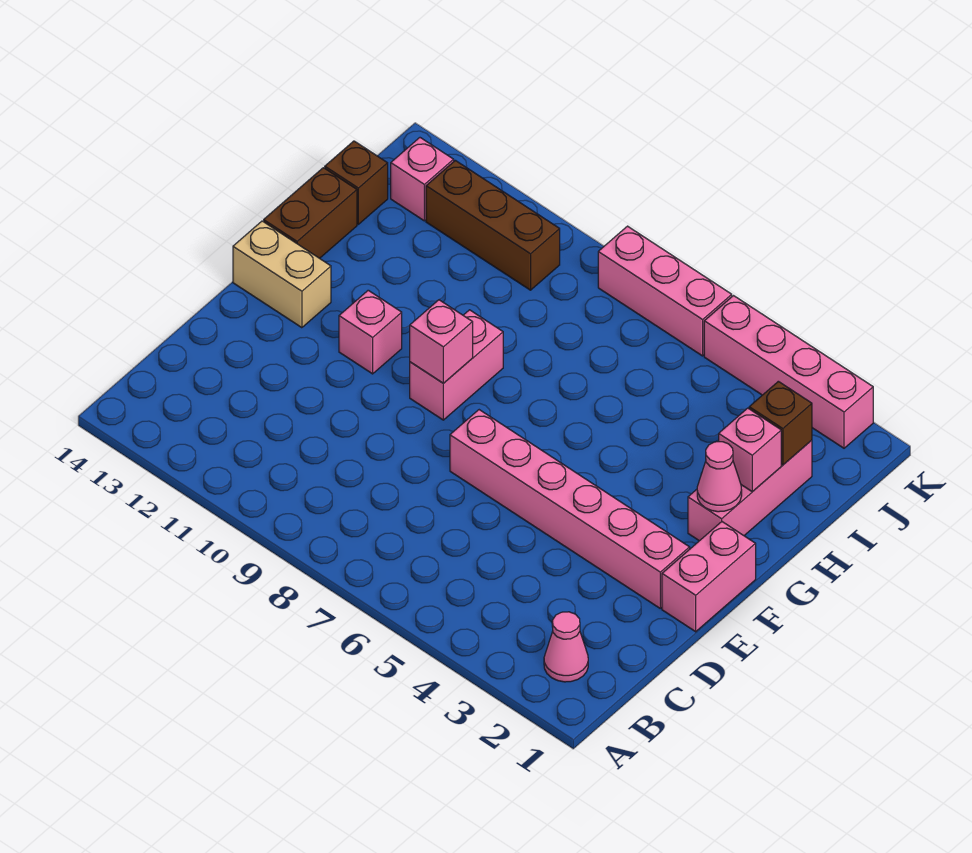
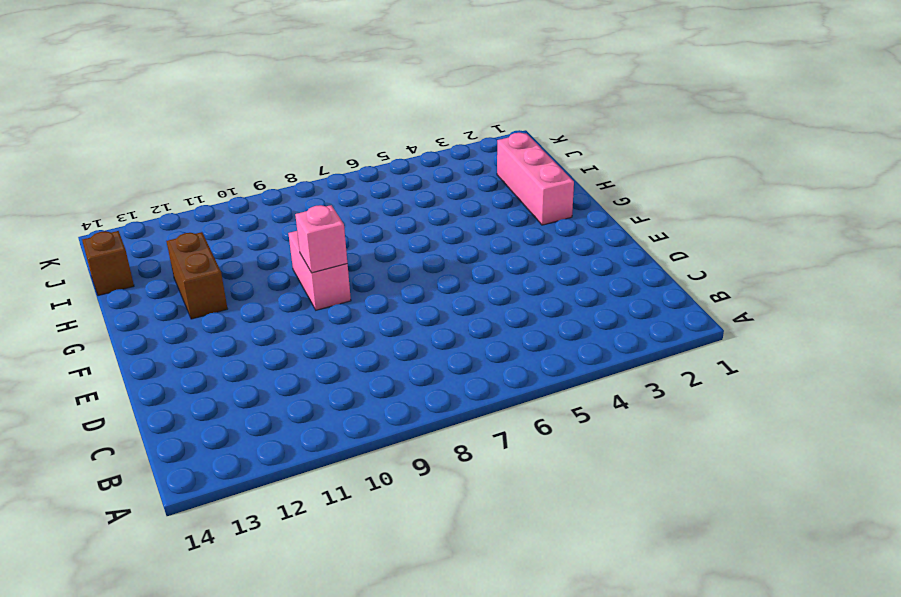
brown 1x2 brick [166,232,227,319] -> brown 1x2 brick moved to [264,168,357,258]
none -> pink 1x1 cone [544,612,588,682]
none -> pink 1x2 brick [662,522,756,632]
none -> pink 1x6 brick [450,410,690,608]

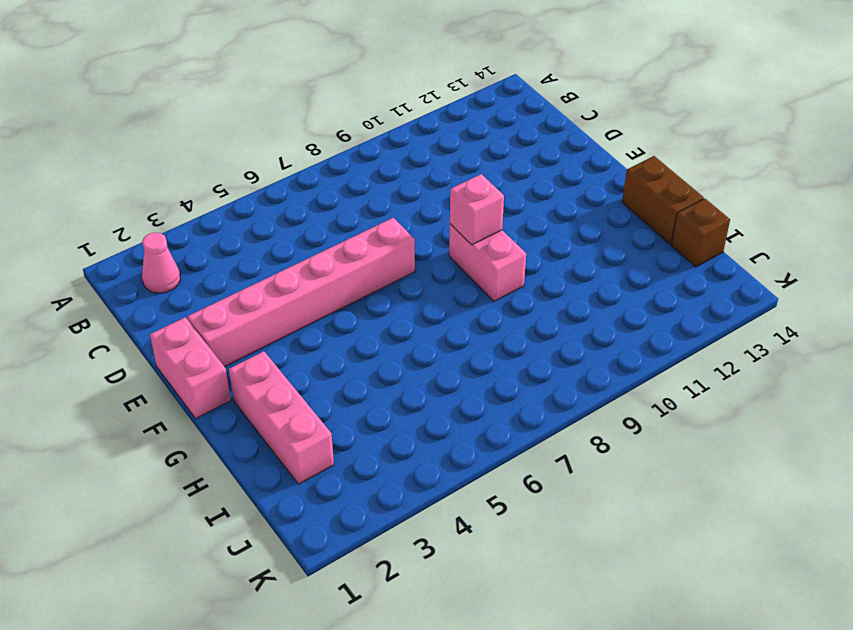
none -> pink 1x1 brick [339,290,402,374]
none -> tan 1x2 brick [233,221,331,328]
none -> brown 1x3 brick [426,160,560,290]

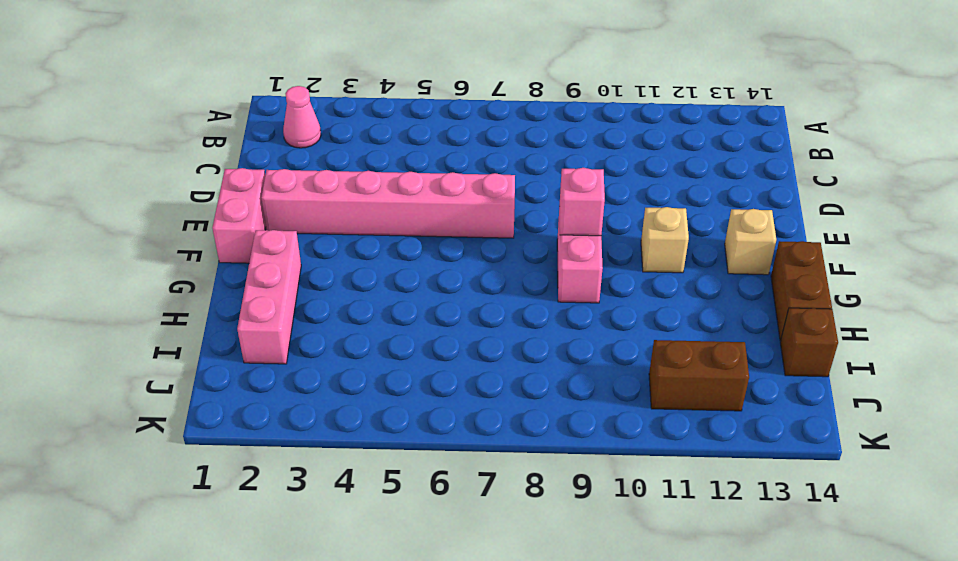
tan 1x1 brick [641,207,689,273] -> pink 1x1 brick [339,290,402,374]
tan 1x1 brick [725,209,776,275] -> tan 1x2 brick [233,221,331,328]
brown 1x2 brick [649,340,749,411] -> brown 1x3 brick [426,160,560,290]
none -> pink 1x1 brick [391,138,454,221]
none -> pink 1x4 brick [704,296,873,448]
none -> pink 1x3 brick [598,226,732,356]

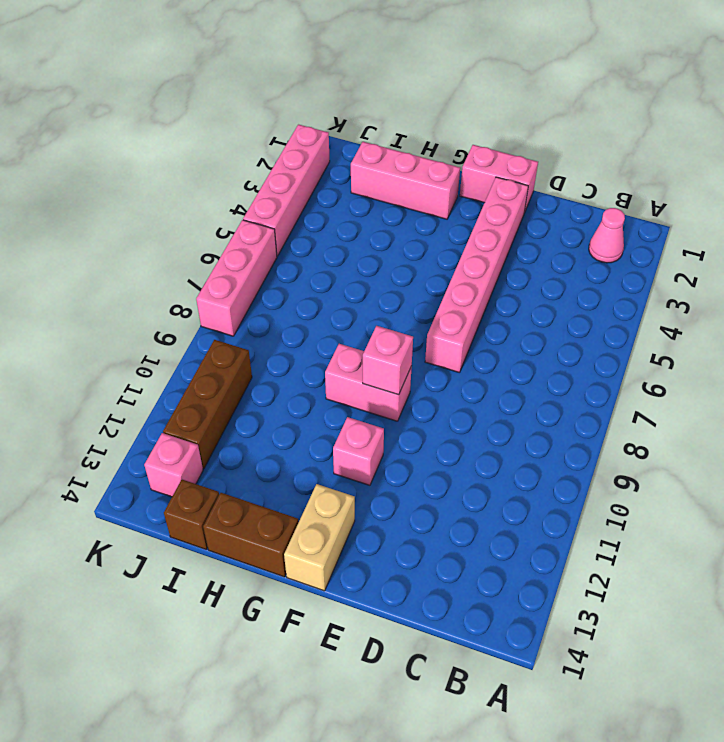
none -> pink 1x1 cone [697,442,742,512]
none -> pink 1x1 brick [719,408,781,492]
none -> brown 1x1 brick [749,381,812,465]

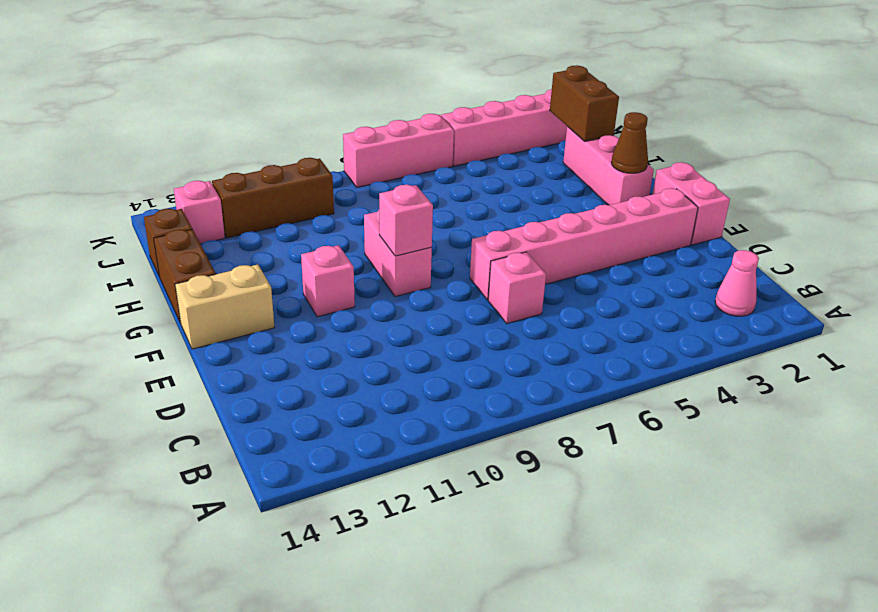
pink 1x1 brick [488,252,546,324] -> pink 1x1 brick moved to [719,408,781,492]
brown 1x1 cone [611,112,648,173] -> pink 1x1 cone [697,442,742,512]
brown 1x2 brick [550,65,619,142] -> brown 1x1 brick [749,381,812,465]

